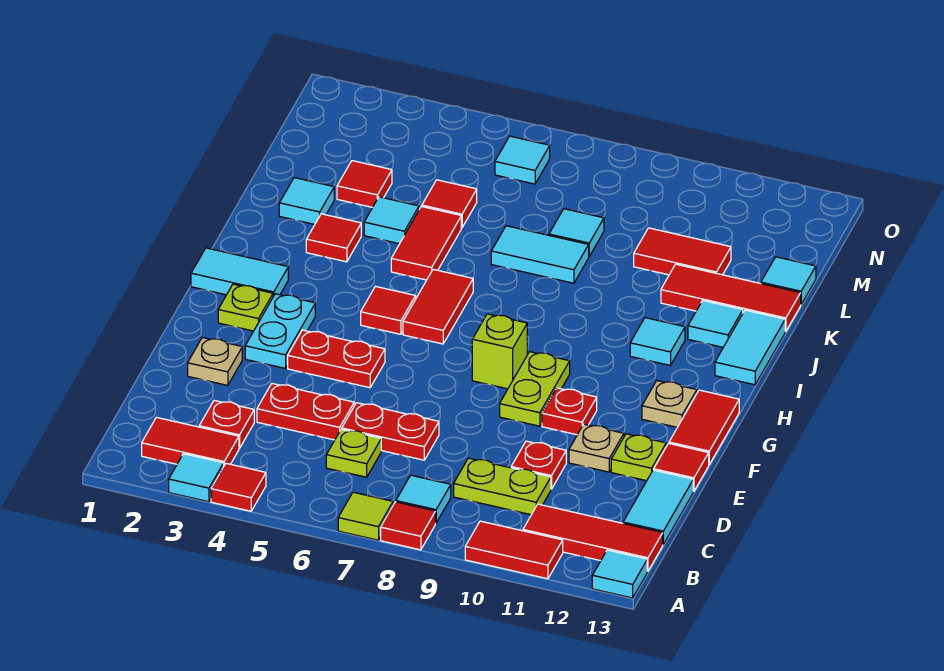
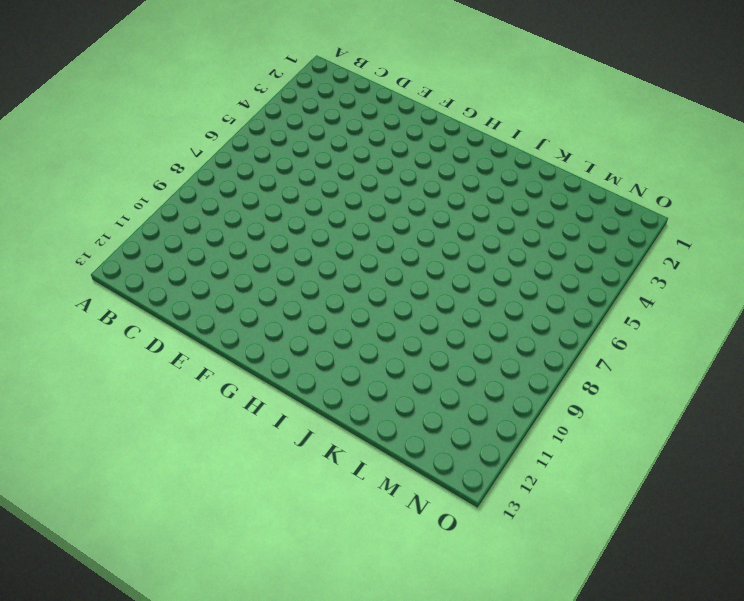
none -> cyan 1x1 tile [169,454,224,502]
none -> red 1x1 tile [211,463,266,511]
none -> lime 1x1 tile [338,492,393,540]
none -> red 1x1 tile [381,502,435,550]

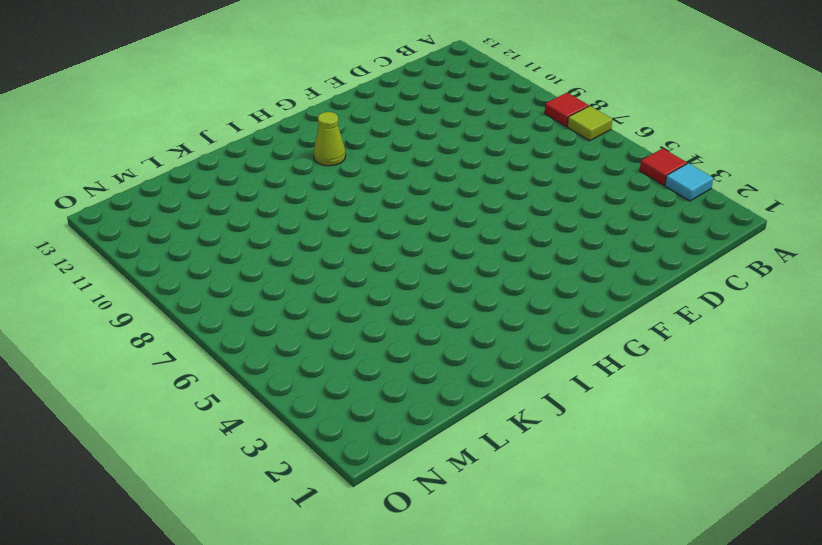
lime 1x1 cone [314,112,346,166] -> none
none -> red 1x2 tile [465,521,563,579]
none -> cyan 1x1 tile [592,550,647,598]
none -> red 1x2 tile [142,417,239,465]
none -> cyan 1x1 tile [396,475,451,523]

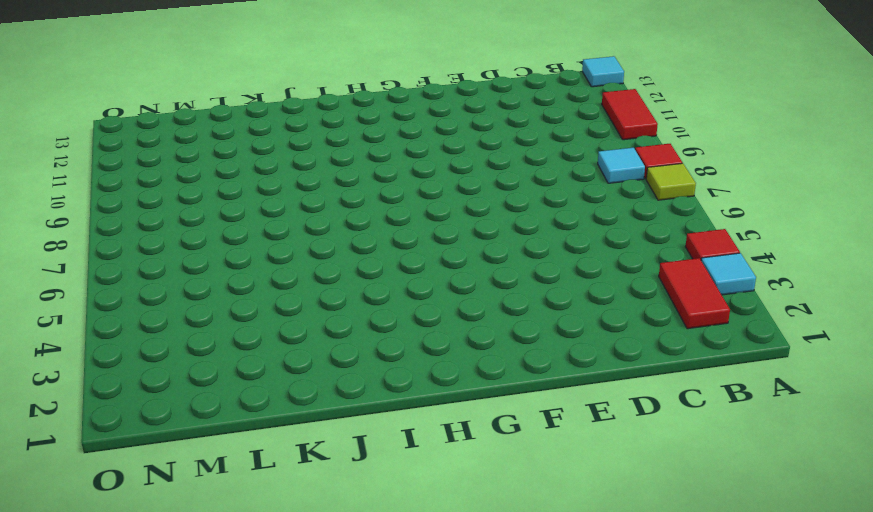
none -> red 1x3 tile [523,504,663,571]
none -> red 1x1 plate [199,401,254,448]
none -> lime 1x1 plate [326,429,381,477]
none -> lime 1x2 plate [454,458,551,515]

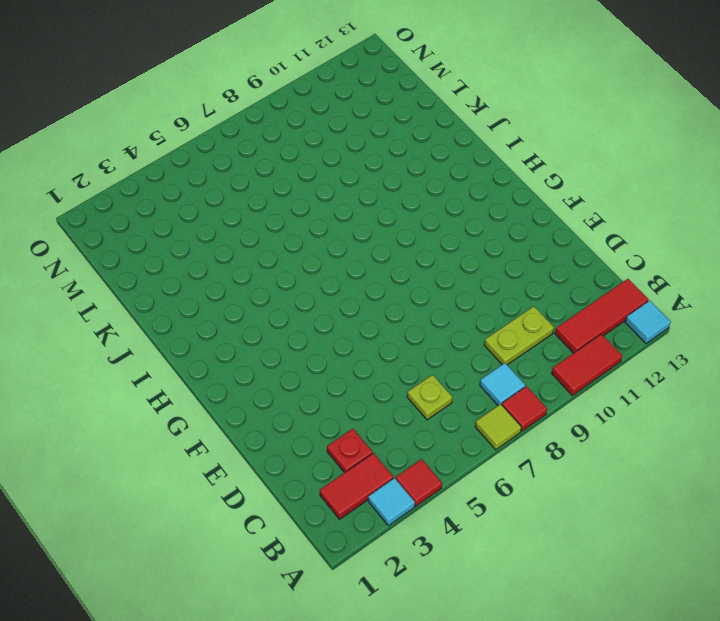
none -> cyan 1x2 tile [623,470,693,544]
none -> red 1x2 plate [257,384,354,440]
none -> red 1x2 plate [342,403,439,460]
none -> red 1x1 plate [511,441,566,489]

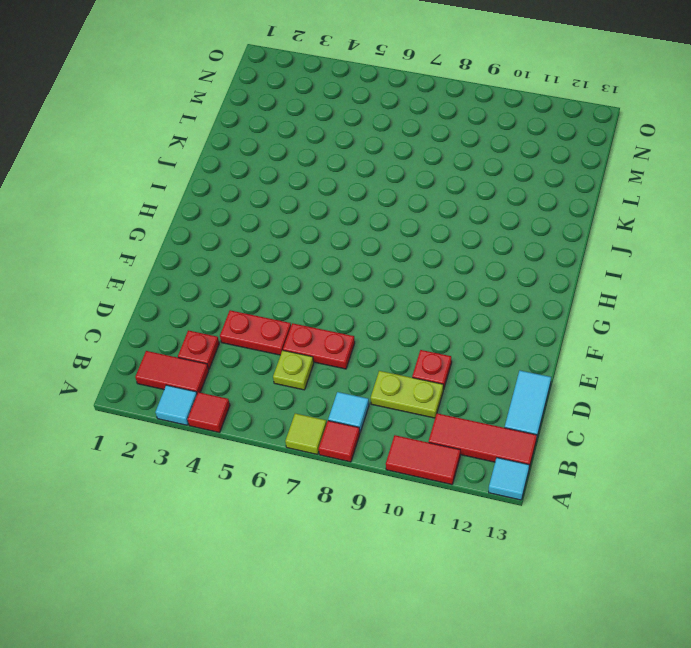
none -> tan 1x1 plate [188,338,242,385]
none -> tan 1x1 plate [569,424,624,472]
none -> lime 1x1 plate [611,434,666,481]
none -> red 1x1 tile [654,443,709,491]

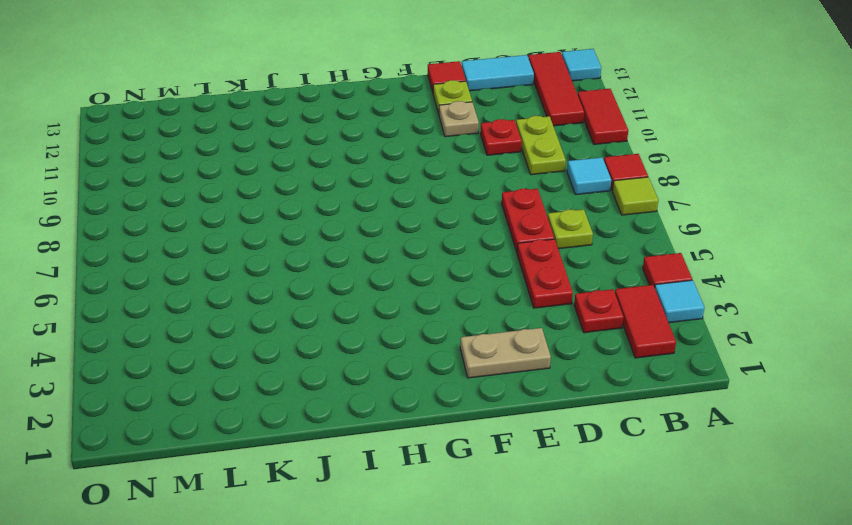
tan 1x2 plate [460,328,551,378] -> tan 1x1 plate [188,338,242,385]
none -> cyan 1x2 plate [245,294,315,368]
none -> red 1x2 plate [288,330,385,388]
none -> lime 1x2 plate [500,352,570,426]
none -> red 1x1 plate [542,388,597,435]

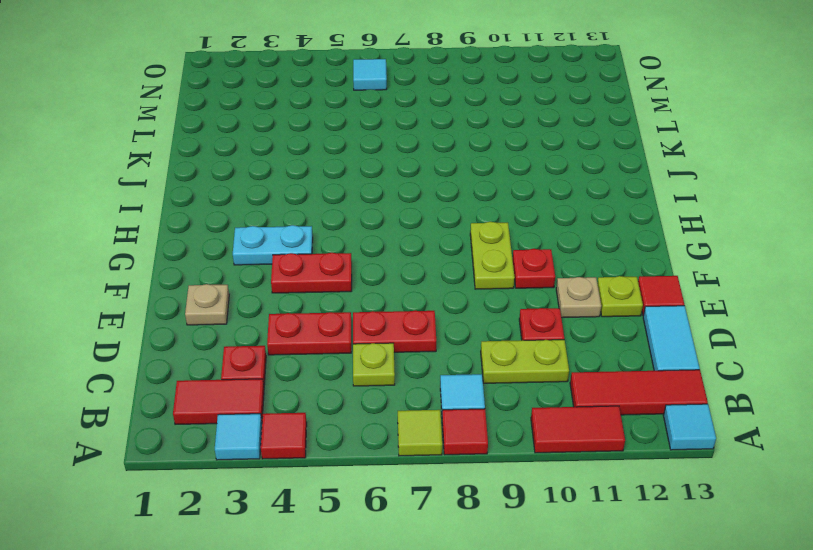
cyan 1x2 plate [233,225,313,265] -> cyan 1x2 plate turned to [245,294,315,368]
none -> red 1x2 tile [669,390,739,464]
none -> lime 1x1 plate [218,284,273,331]
none -> lime 1x1 brick [472,314,527,389]
none -> tan 1x1 plate [642,381,697,427]

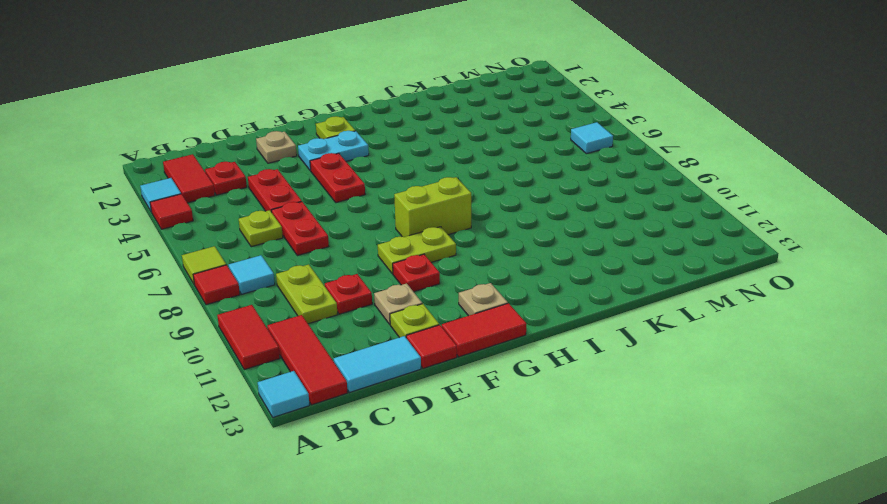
lime 1x2 brick [394,177,471,237] -> lime 1x1 brick [472,314,527,389]
none -> cyan 1x2 tile [191,248,288,297]
none -> red 1x1 tile [361,286,416,334]
none -> red 1x2 tile [403,269,473,344]
none -> cyan 1x1 tile [630,318,685,365]

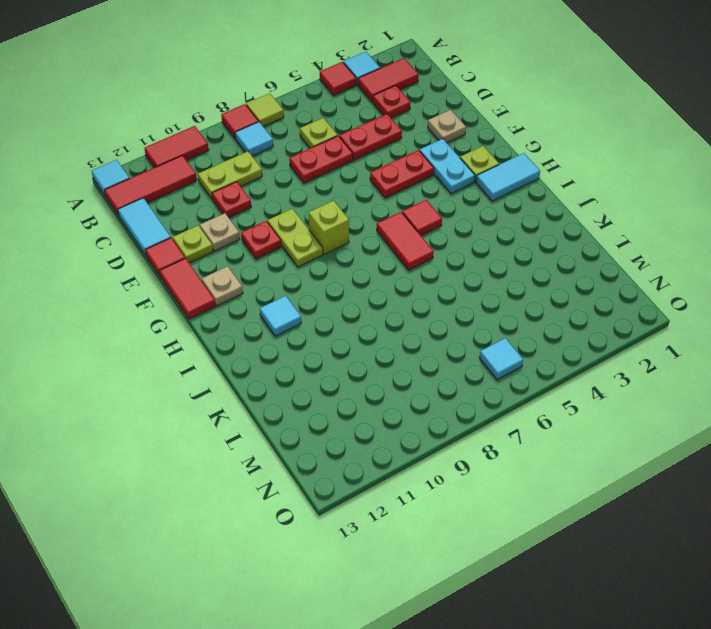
none -> cyan 1x2 tile [715,310,785,385]
none -> red 1x1 tile [306,214,361,262]
none -> red 1x2 tile [391,206,461,280]
none -> cyan 1x1 tile [688,301,743,347]

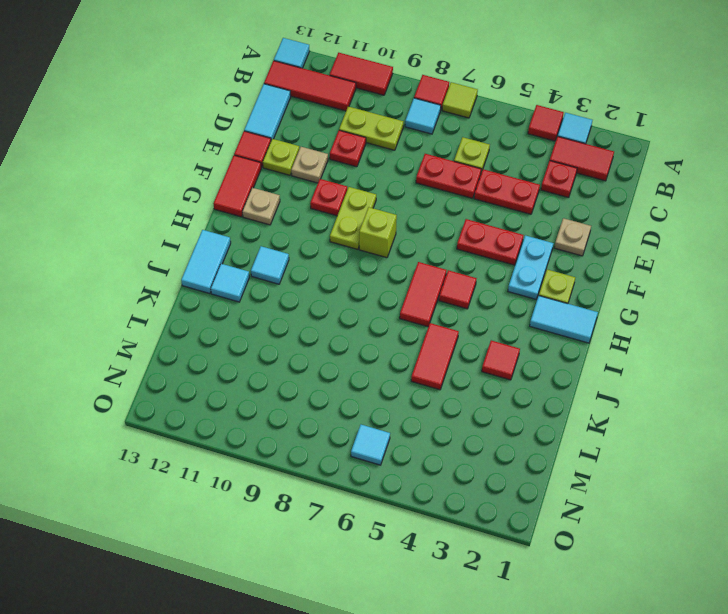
none -> cyan 1x1 tile [279,178,334,224]
none -> cyan 1x1 tile [364,197,419,244]
none -> cyan 1x2 tile [491,226,589,283]
none -> red 1x3 tile [661,264,801,331]

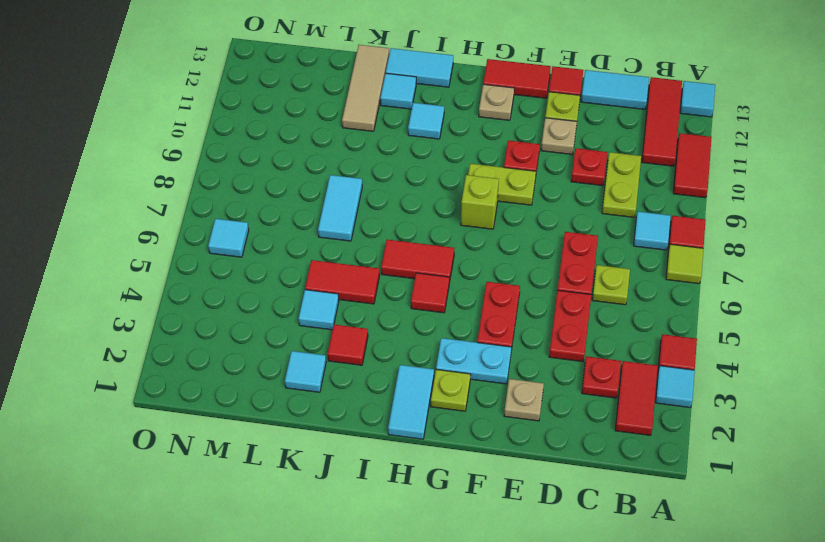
tan 1x3 tile [342,45,389,131] -> red 1x3 tile [661,264,801,331]
none -> red 1x1 tile [337,161,392,207]
none -> red 1x1 tile [422,180,477,228]
none -> cyan 1x1 tile [549,209,604,256]
none -> red 1x2 tile [634,228,731,275]

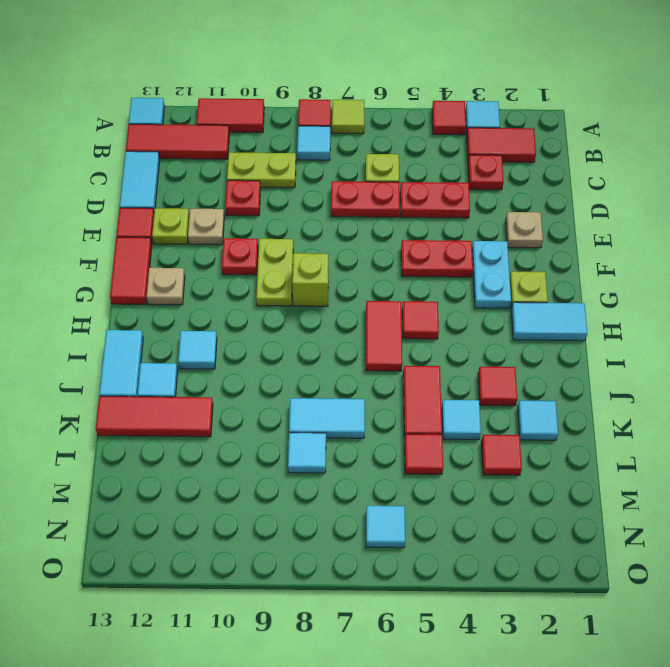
none -> red 1x2 tile [634,228,731,275]
none -> cyan 1x1 tile [761,257,816,304]

